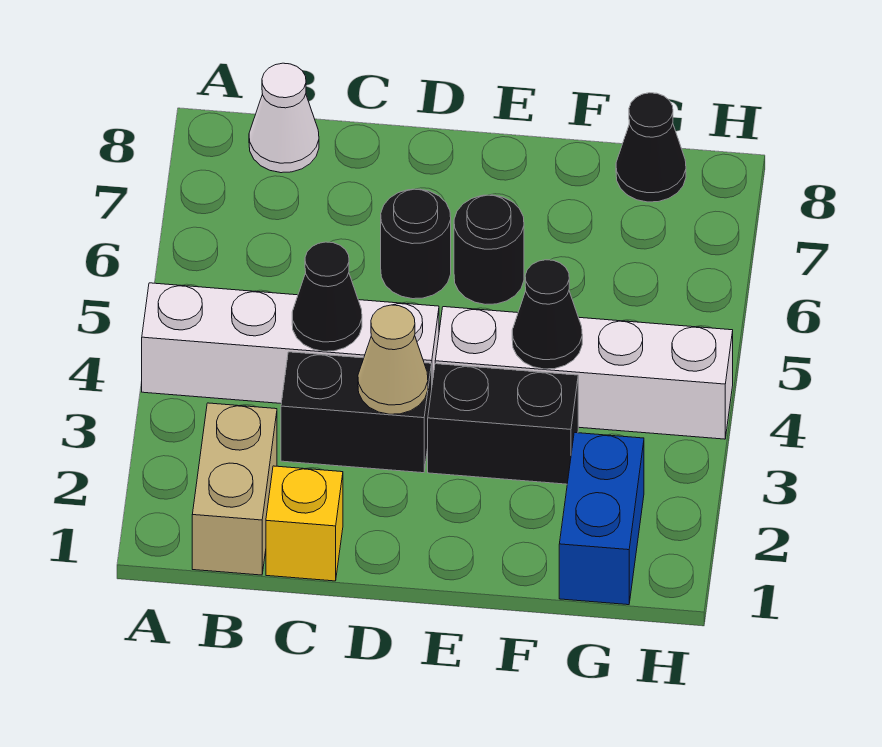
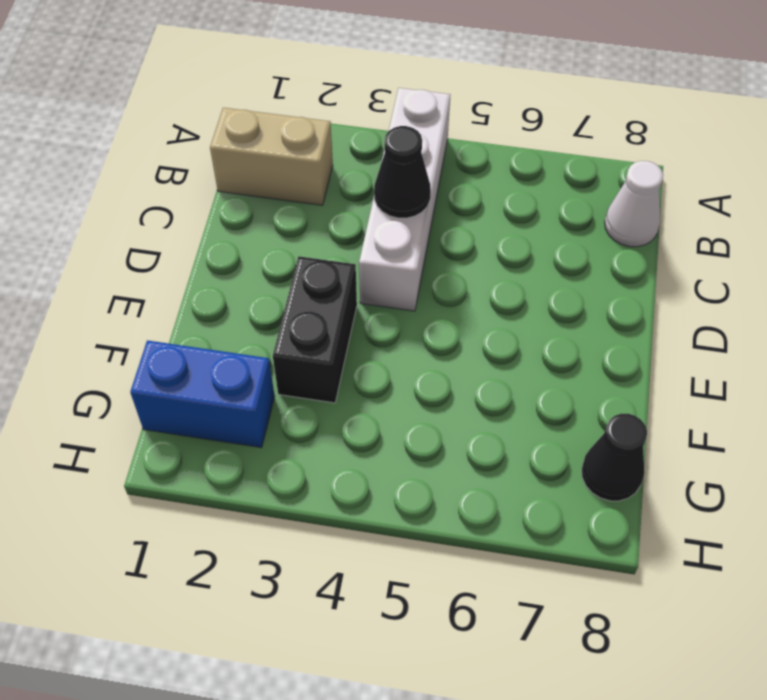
none -> yellow 1x1 brick [266,466,343,581]
none -> black 1x2 brick [281,352,432,473]
none -> black 1x1 round brick [381,189,451,299]

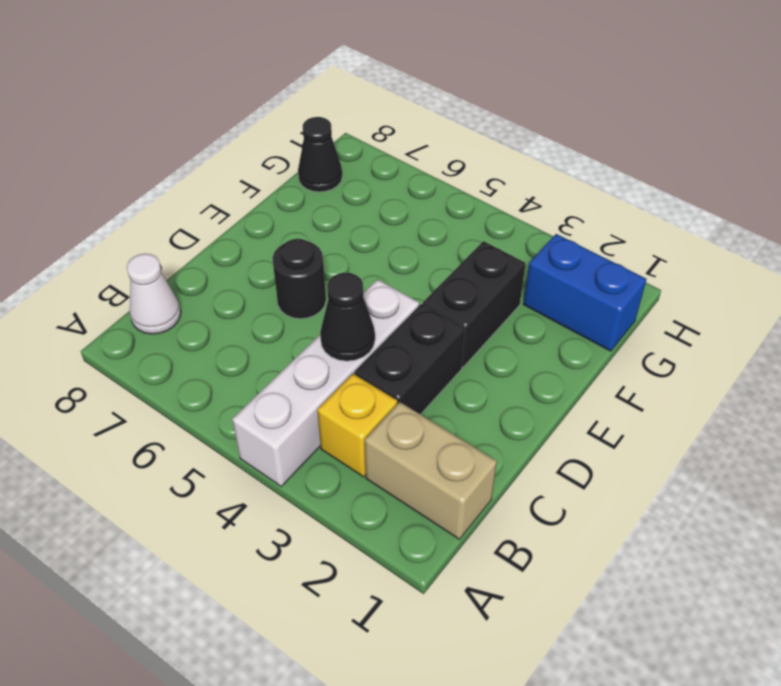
yellow 1x1 brick [317,374,397,477] -> yellow 1x1 brick moved to [266,466,343,581]
none -> white 1x4 brick [435,307,733,439]
none -> black 1x1 round brick [454,195,524,304]
none -> tan 1x1 cone [358,305,428,414]

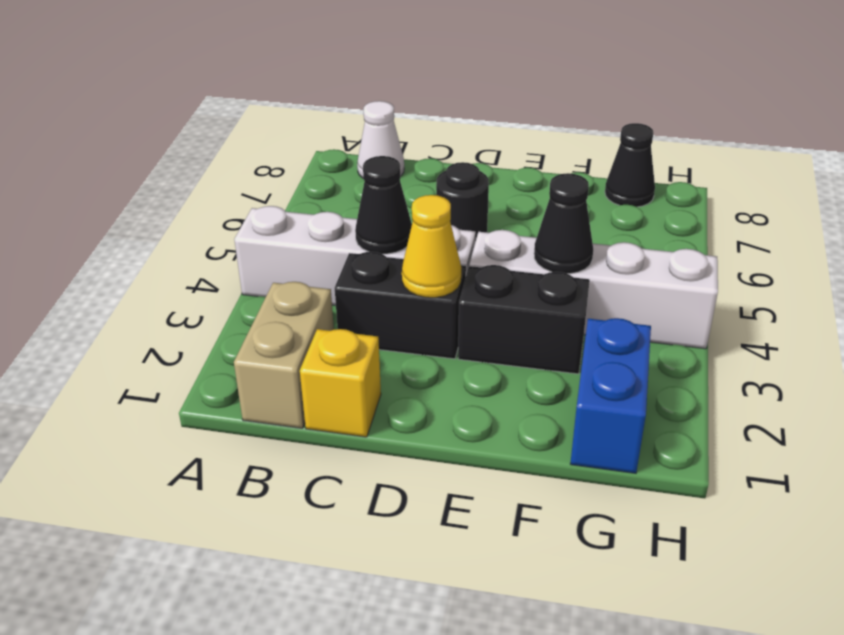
yellow 1x1 cone [402,195,461,298] -> tan 1x1 cone [358,305,428,414]
none -> black 1x1 round brick [454,195,524,304]

